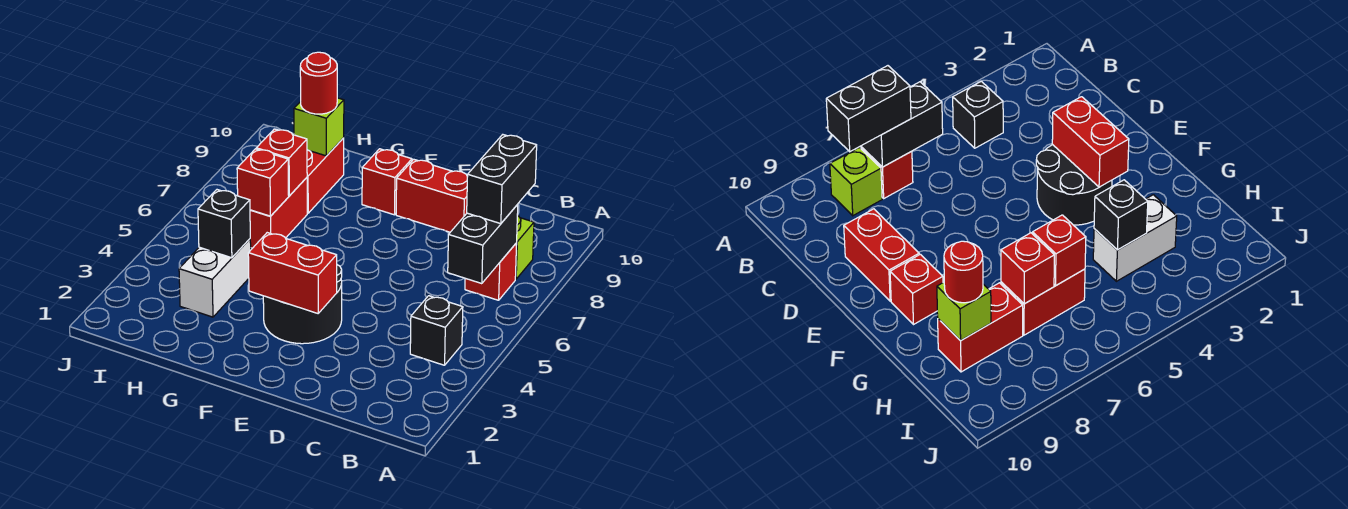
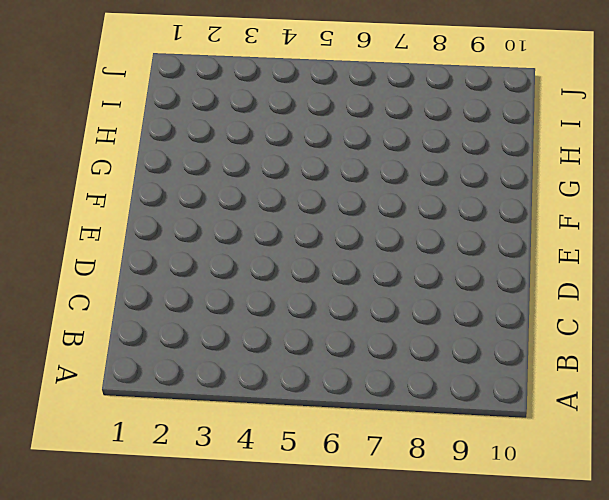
none -> black 1x1 brick [410,296,463,365]
none -> red 1x1 brick [465,243,517,300]
none -> lime 1x1 brick [515,215,534,279]

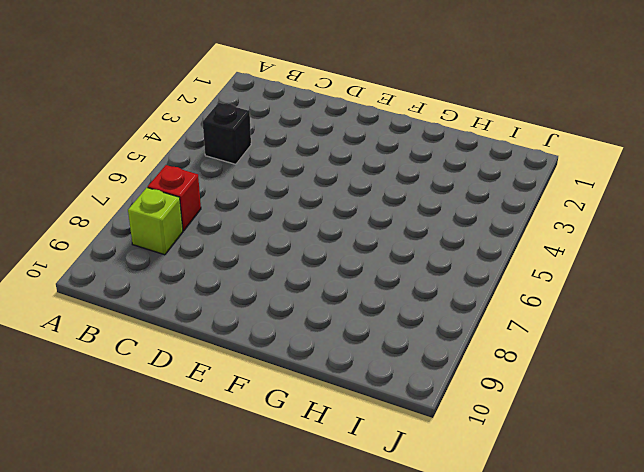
none -> red 1x2 brick [396,159,468,232]
none -> black 2x2 round brick [263,265,342,344]
none -> red 1x1 brick [362,149,412,215]

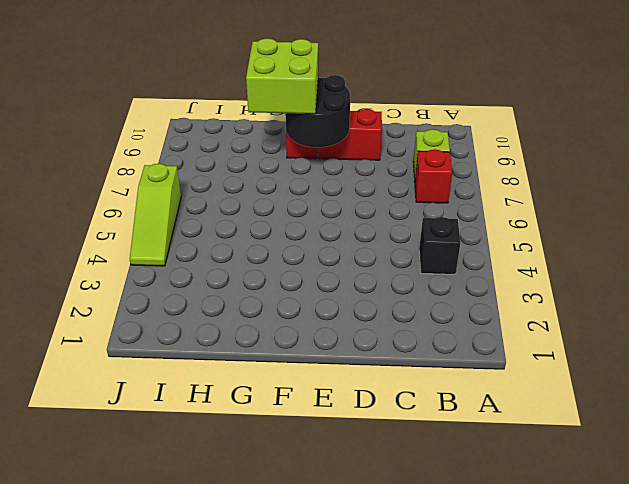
black 2x2 round brick [285,75,350,147] -> black 2x2 round brick moved to [263,265,342,344]
lime 2x2 brick [246,38,318,114] -> none
lime 1x3 slope [130,164,181,266] -> none
none -> white 1x2 brick [179,239,251,317]
none -> red 1x2 brick [250,178,307,248]
none -> red 1x2 brick [307,138,344,213]

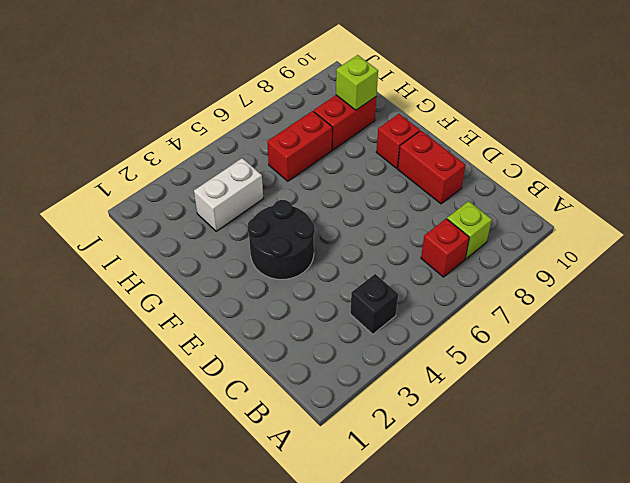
none -> black 1x2 brick [448,205,518,284]
none -> red 1x2 brick [248,233,337,313]
none -> black 1x1 brick [198,190,250,258]

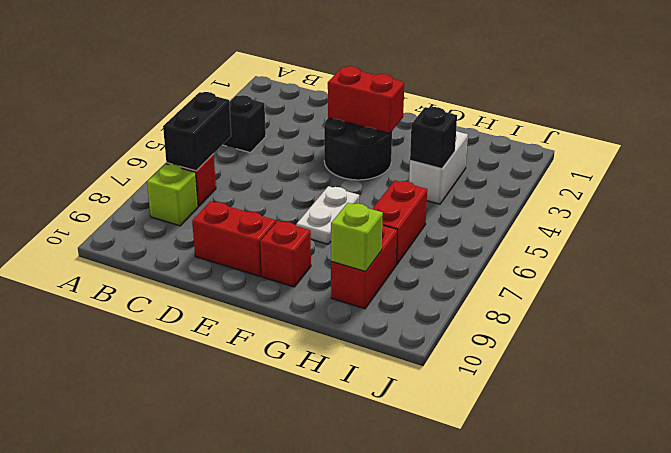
white 1x2 plate [296,186,359,244] -> none
none -> red 1x1 brick [237,149,289,216]
none -> red 1x1 brick [256,129,307,196]
none -> black 1x2 brick [467,135,537,224]

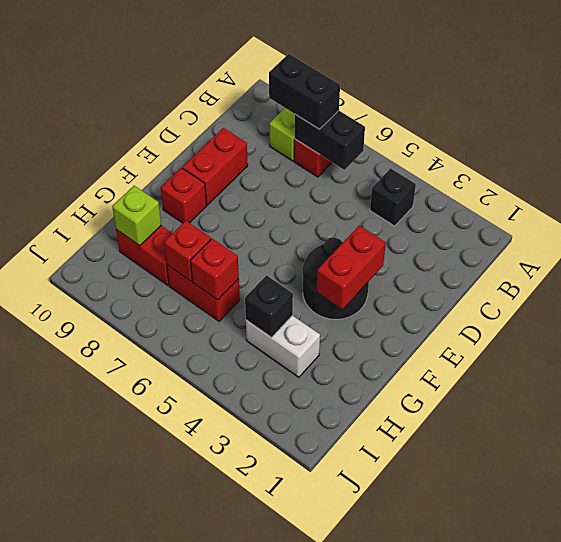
none -> red 1x1 round brick [300,52,337,114]

